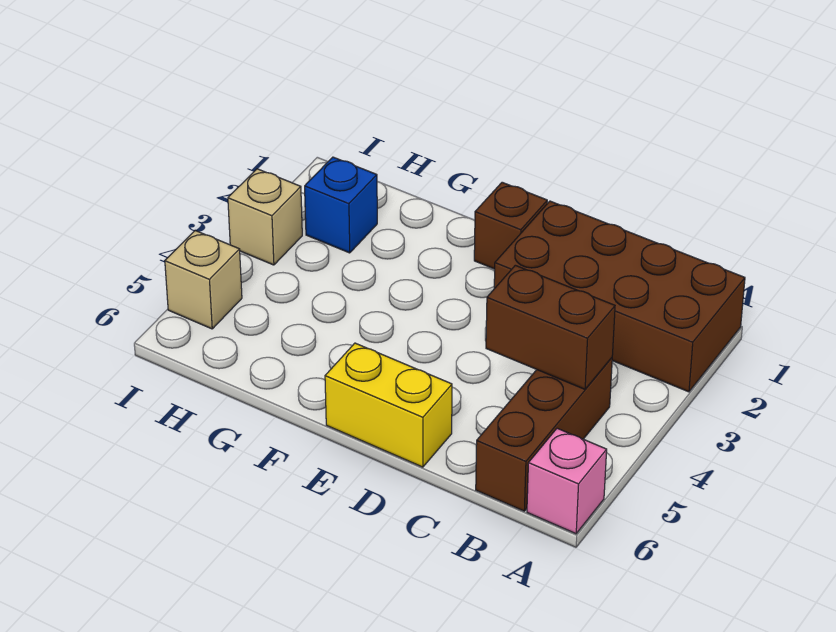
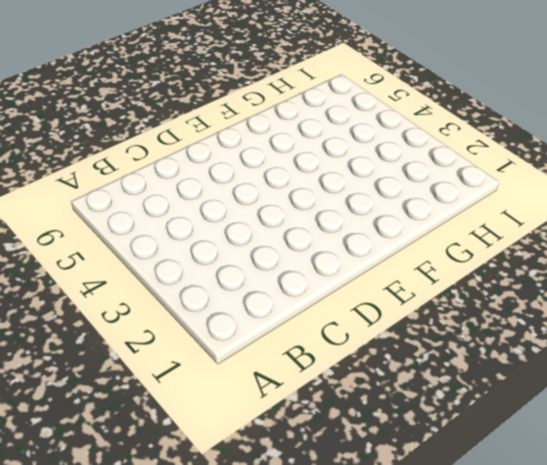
none -> brown 2x4 brick [494,201,745,392]
none -> pink 1x1 brick [527,428,607,534]

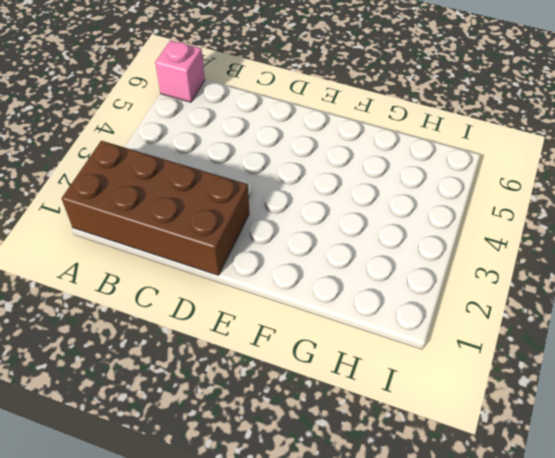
none -> brown 1x3 brick [476,358,612,511]
none -> yellow 1x2 brick [325,343,452,467]

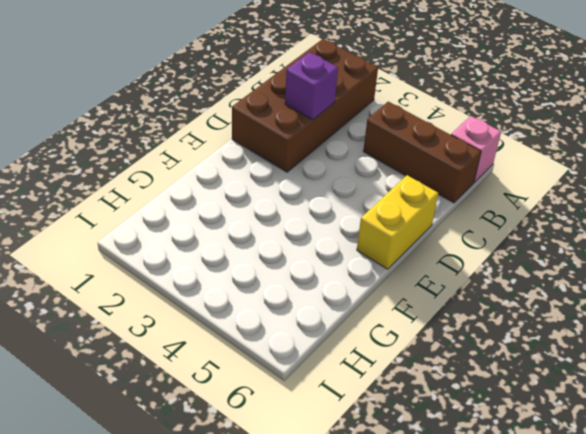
purple 1x1 brick [285,52,338,120] -> none
none -> brown 1x1 brick [474,182,547,269]
none -> blue 1x1 brick [305,157,377,253]

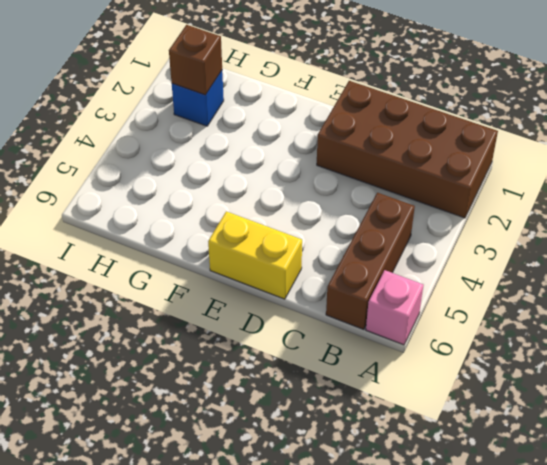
brown 1x1 brick [169,25,222,95] -> brown 1x1 brick moved to [474,182,547,269]
none -> tan 1x1 brick [228,169,302,265]
none -> tan 1x1 brick [165,231,242,329]

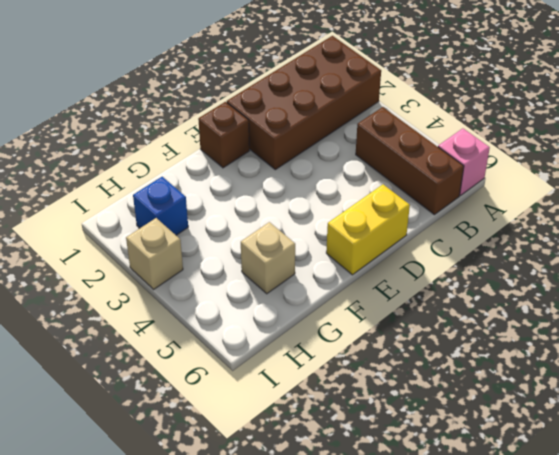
tan 1x1 brick [241,222,295,294] -> tan 1x1 brick moved to [165,231,242,329]
none -> brown 1x2 brick [486,265,615,389]

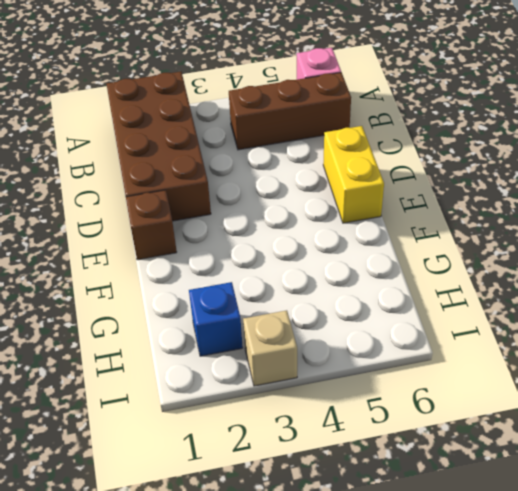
none -> tan 1x1 brick [165,231,242,329]
none -> brown 1x2 brick [486,265,615,389]

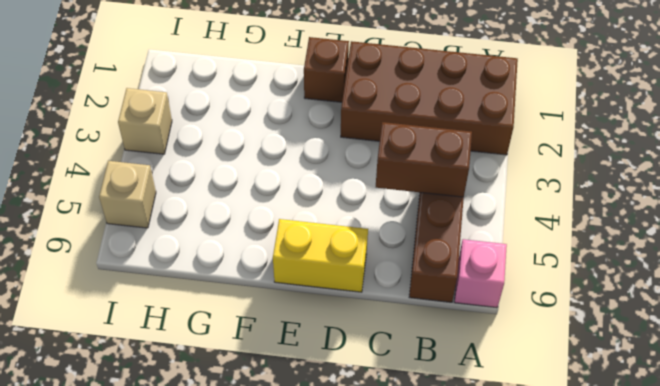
none -> blue 1x1 brick [305,157,377,253]

